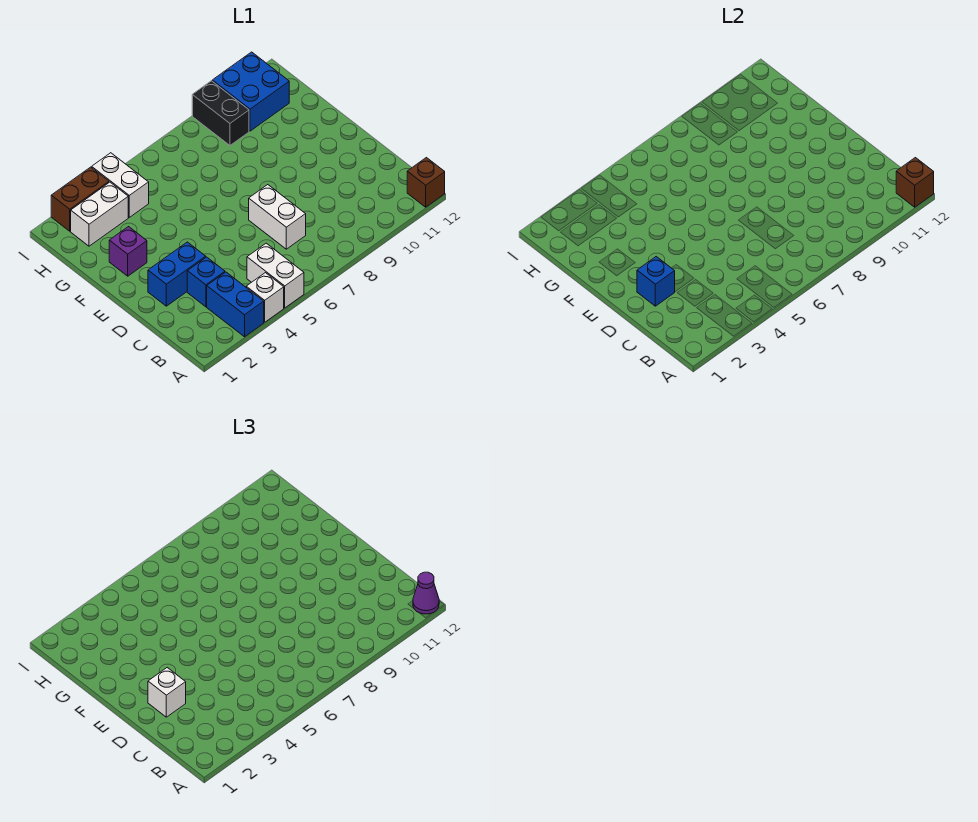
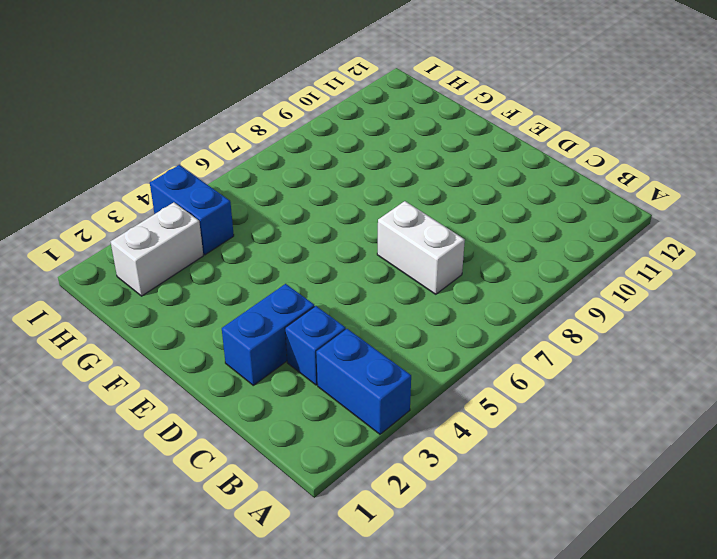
blue 1x2 brick [150,165,234,255] -> white 1x2 brick [92,153,149,217]
none -> white 1x1 brick [246,273,284,322]
none -> white 1x2 brick [247,243,304,308]
none -> brown 1x1 brick [407,158,445,207]

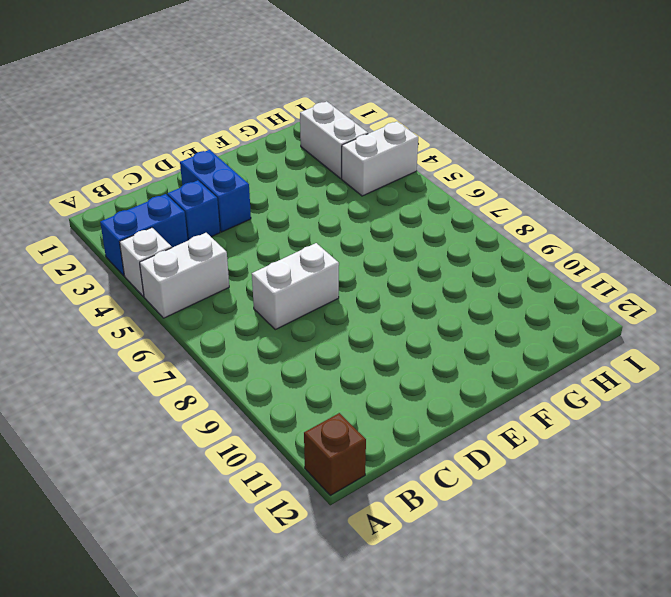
none -> purple 1x1 brick [109,227,147,276]
none -> black 1x2 brick [192,81,249,145]
none -> blue 2x2 brick [212,52,289,131]

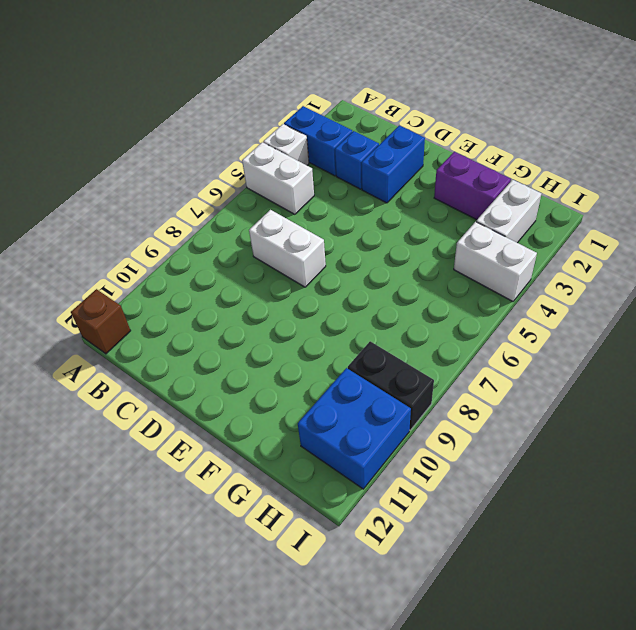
purple 1x2 brick [434,152,511,220] -> purple 1x1 brick [109,227,147,276]
none -> brown 1x2 brick [51,167,109,231]
none -> brown 1x1 brick [896,158,934,207]
none -> blue 1x1 brick [637,257,675,306]

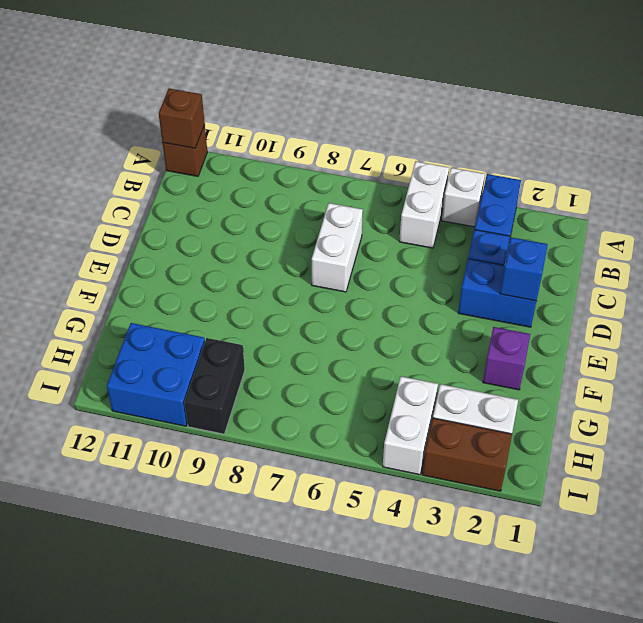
none -> purple 1x1 cone [413,572,439,614]
none -> white 1x1 brick [148,668,186,717]

